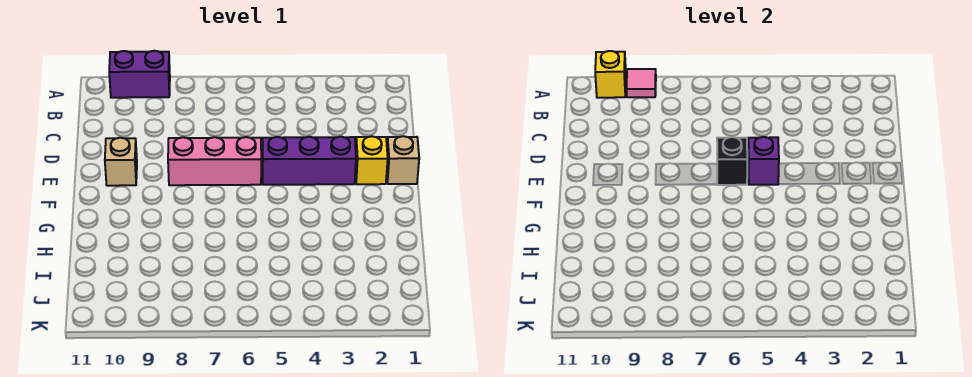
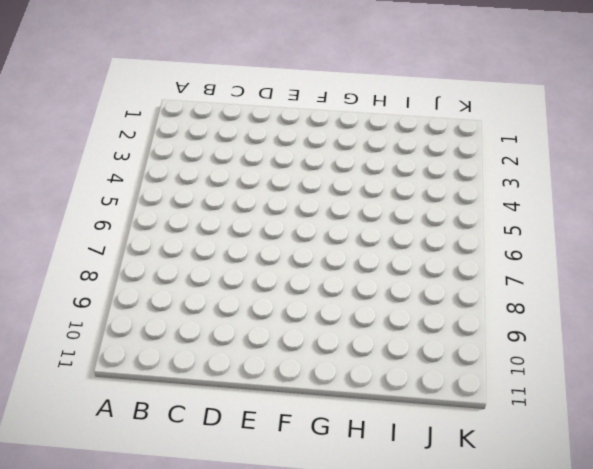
none -> purple 1x2 brick [109,51,170,98]
none -> tan 1x1 brick [387,136,419,184]

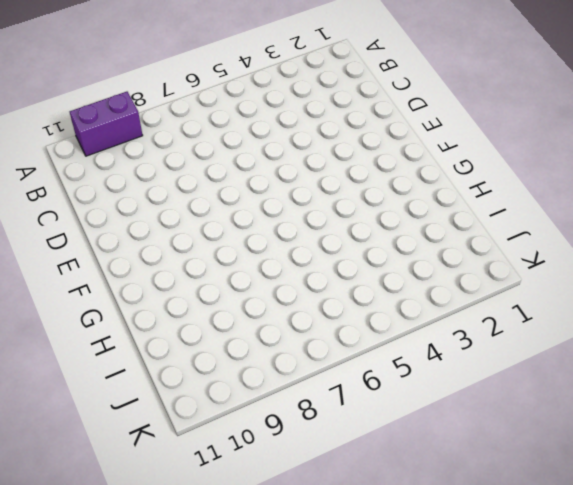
none -> tan 1x1 brick [387,136,419,184]
none -> yellow 1x1 brick [355,136,388,184]

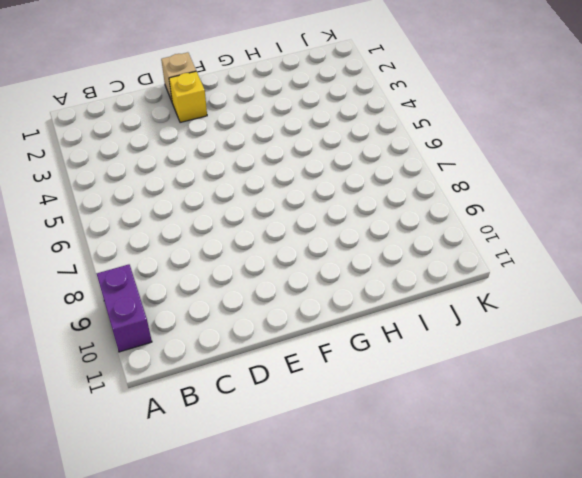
none -> purple 1x3 brick [262,137,356,185]
none -> pink 1x3 brick [168,137,261,185]

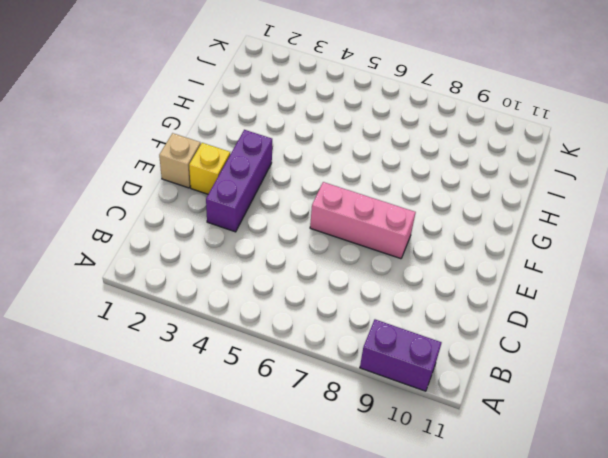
purple 1x3 brick [206,130,272,232] -> purple 1x3 brick turned to [262,137,356,185]
none -> tan 1x1 brick [105,138,137,186]
none -> pink 1x1 tile [626,69,656,97]

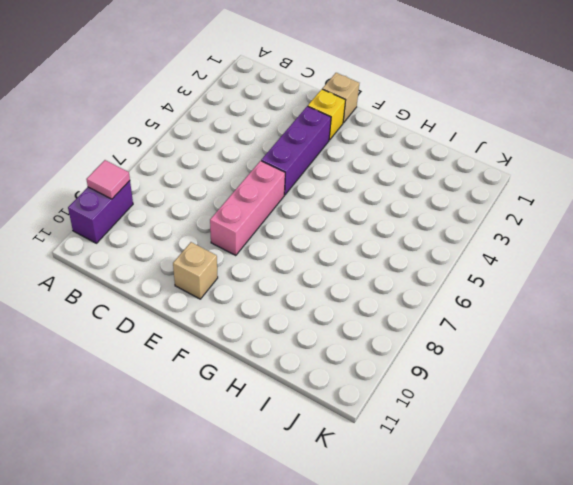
none -> yellow 1x1 brick [595,51,626,98]
none -> purple 1x1 brick [748,137,779,185]

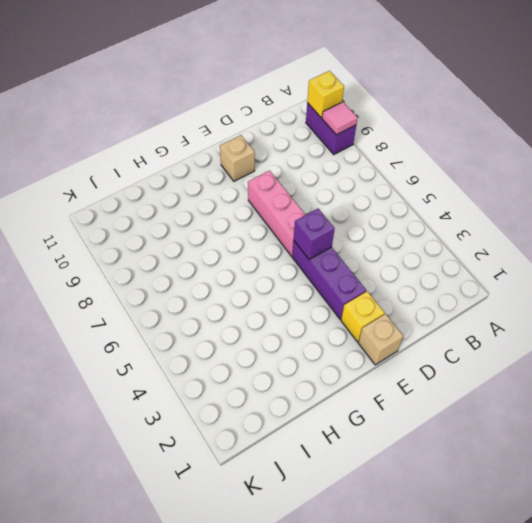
none -> black 1x1 brick [717,137,747,185]

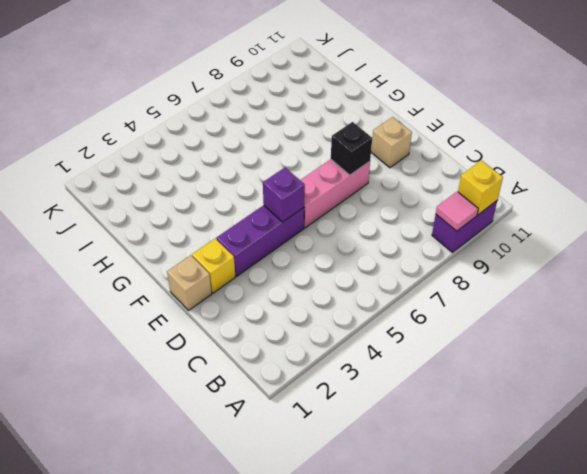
black 1x1 brick [331,122,372,175] -> black 1x1 brick moved to [717,137,747,185]

